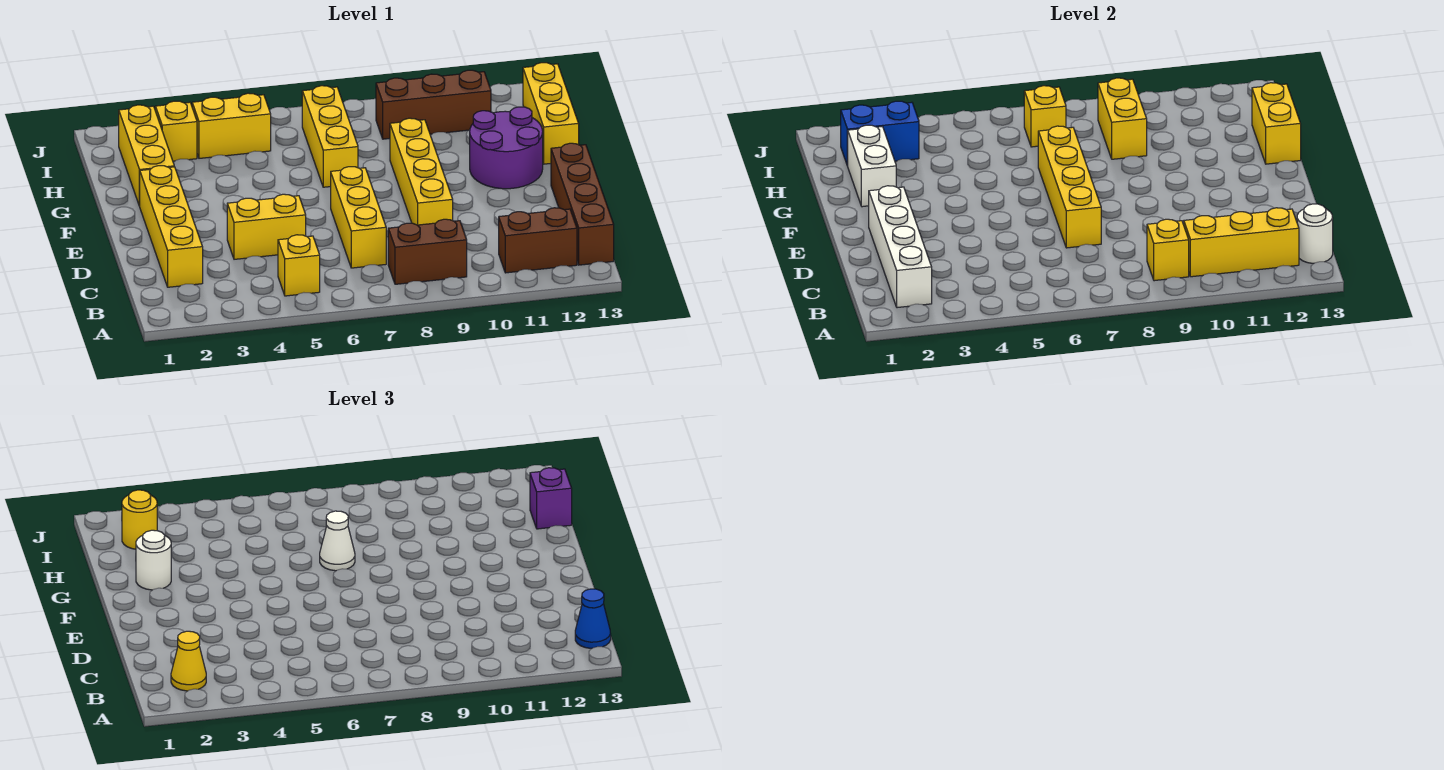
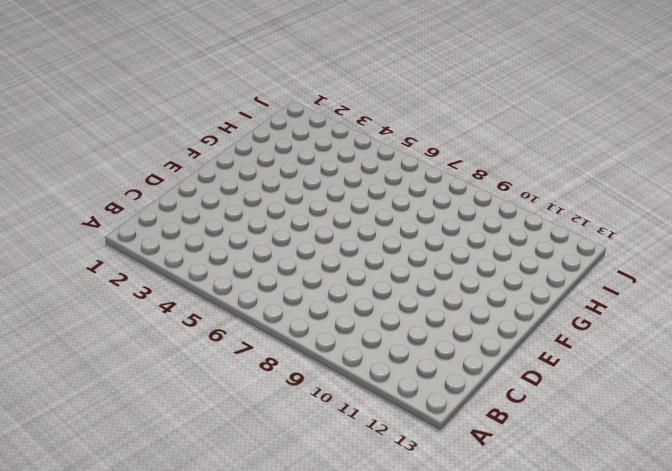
none -> yellow 1x1 brick [278,235,320,296]
none -> brown 1x2 brick [388,219,467,284]
none -> brown 1x2 brick [499,208,577,273]
none -> brown 1x4 brick [551,143,614,265]

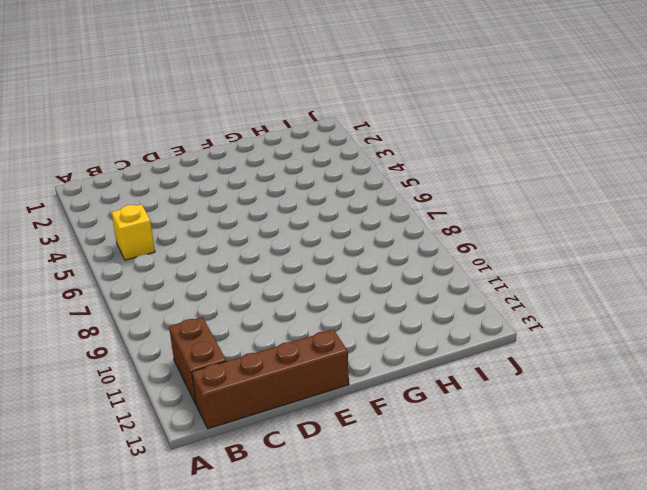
none -> brown 1x2 brick [388,219,467,284]
none -> yellow 1x4 brick [140,166,203,287]
none -> yellow 1x3 brick [331,167,386,268]
none -> yellow 1x2 brick [227,194,306,259]

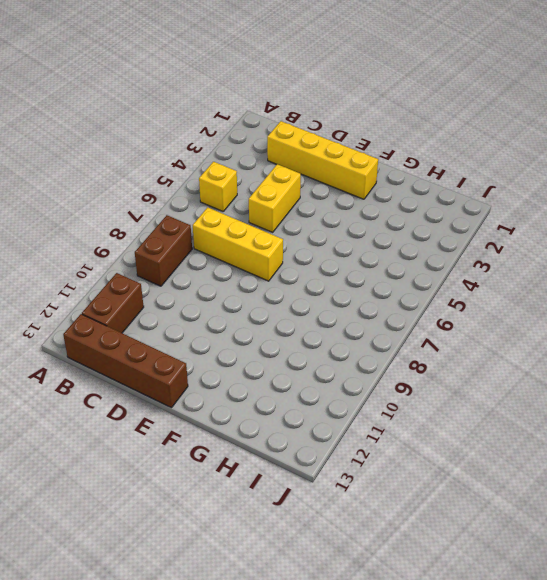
none -> yellow 1x4 brick [390,118,453,225]
none -> purple 2x2 round brick [470,107,543,189]
none -> yellow 1x3 brick [119,105,174,206]
none -> yellow 1x3 brick [302,86,358,187]

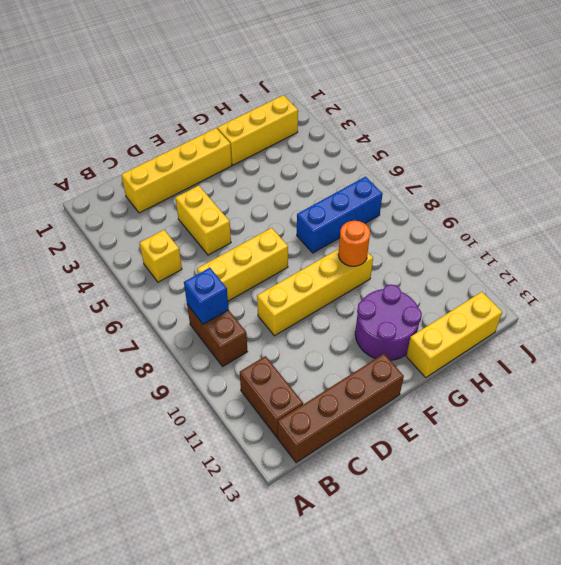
blue 1x1 brick [184,268,229,324] -> none
blue 1x3 brick [297,177,383,253] -> yellow 1x3 brick [302,86,358,187]
orange 1x1 round brick [338,221,370,266] -> none
none -> yellow 1x1 brick [155,101,197,161]
none -> yellow 1x2 brick [192,93,271,158]
none -> brown 1x3 brick [376,70,491,139]
none -> white 1x4 brick [869,186,932,308]

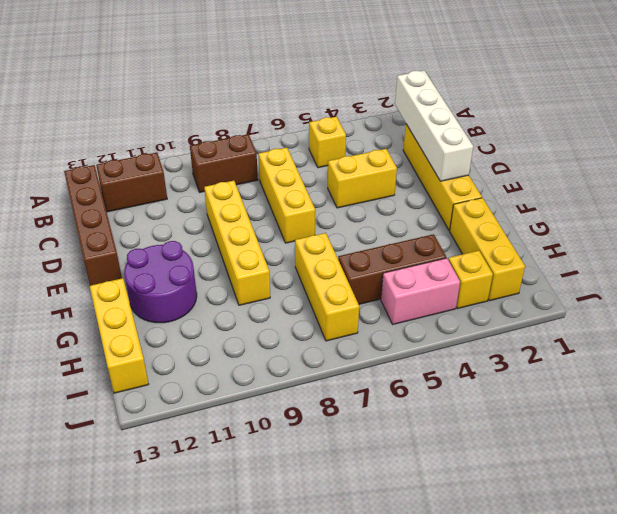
brown 1x3 brick [338,234,446,304] -> brown 1x3 brick moved to [376,70,491,139]
pink 1x2 brick [381,258,460,324] -> yellow 1x2 brick [192,93,271,158]
none -> yellow 1x1 brick [1147,219,1189,281]
none -> yellow 1x3 brick [1184,208,1299,277]
none -> white 1x1 round brick [1297,204,1333,263]
none -> yellow 1x4 brick [1038,126,1101,248]

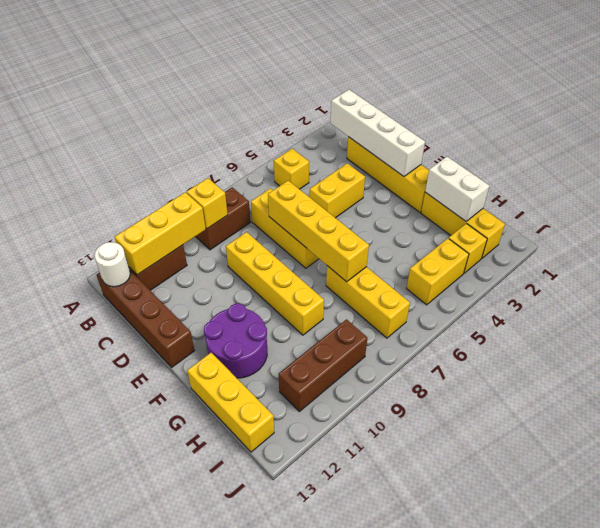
none -> yellow 1x2 brick [1252,83,1301,164]
none -> yellow 1x2 brick [1098,78,1147,159]
none -> blue 1x2 brick [841,101,919,166]
none -> yellow 1x1 brick [1024,86,1066,147]

